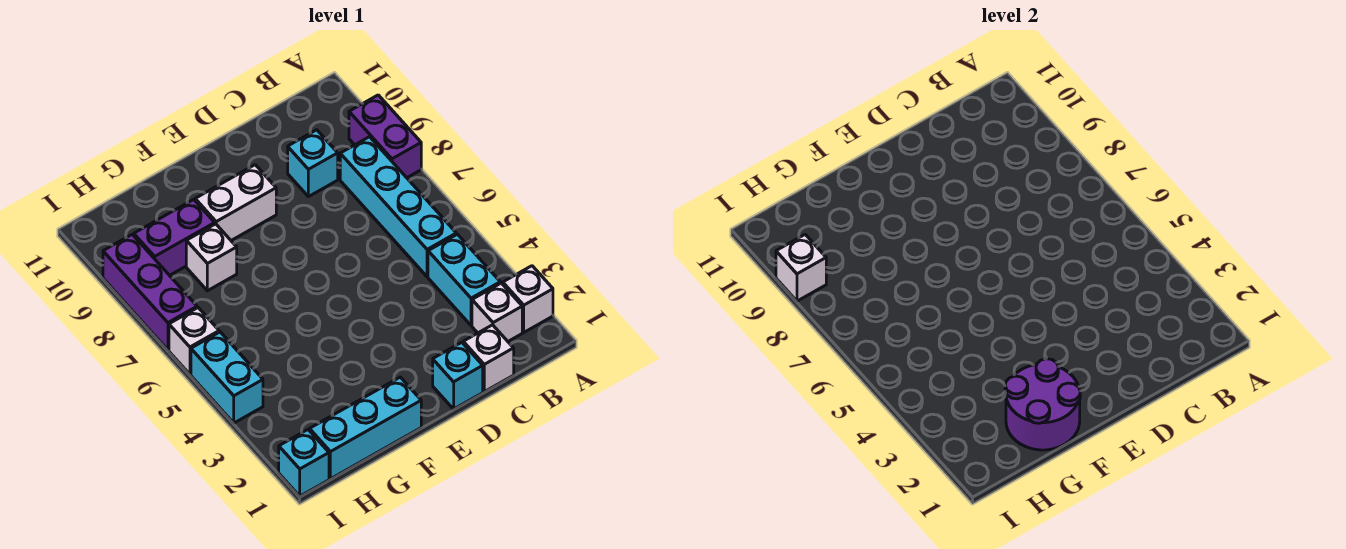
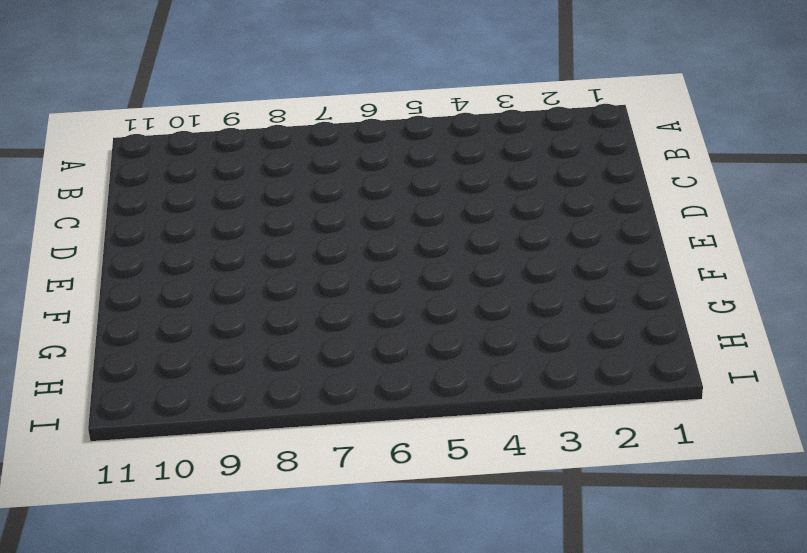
none -> white 1x1 brick [503,266,553,332]
none -> purple 1x2 brick [349,95,421,178]
none -> white 1x1 brick [472,283,522,341]

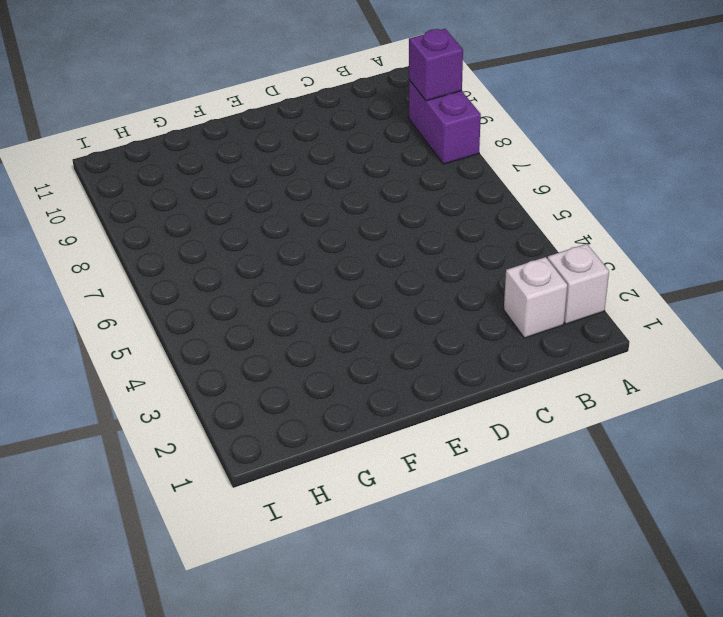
purple 1x1 brick [409,29,463,101] -> none
none -> cyan 1x2 brick [428,234,500,325]
none -> cyan 1x4 brick [340,137,456,277]
none -> white 1x1 brick [463,325,514,392]

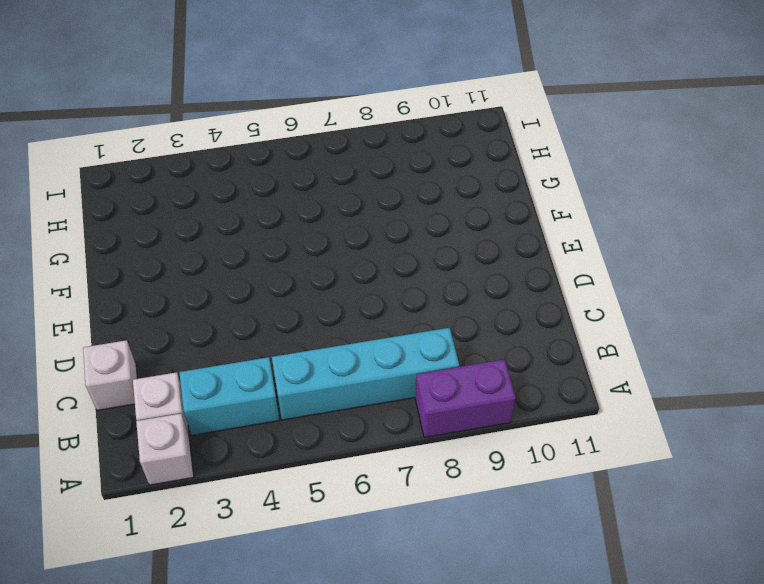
none -> cyan 1x1 brick [288,130,338,197]
none -> cyan 1x1 brick [433,342,483,409]
none -> white 1x2 brick [195,165,276,240]

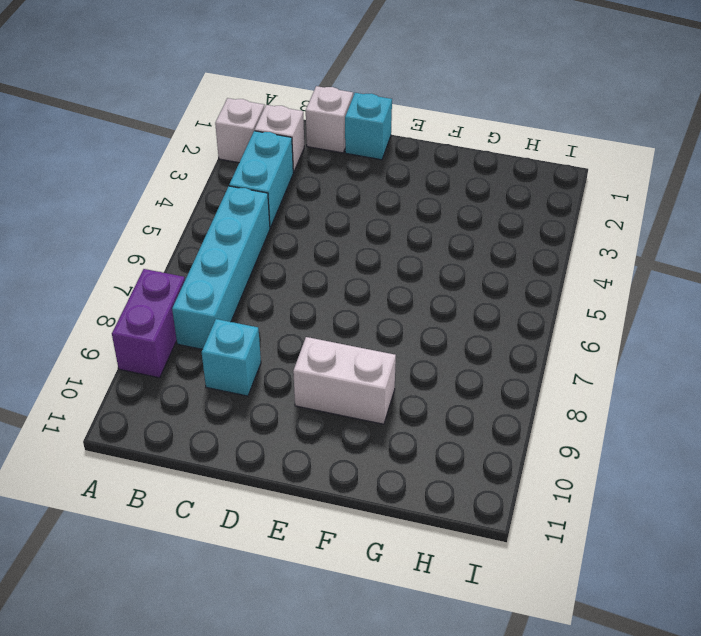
none -> cyan 1x3 brick [310,377,421,479]
none -> white 1x1 brick [186,224,237,291]
none -> purple 1x2 brick [134,200,215,275]

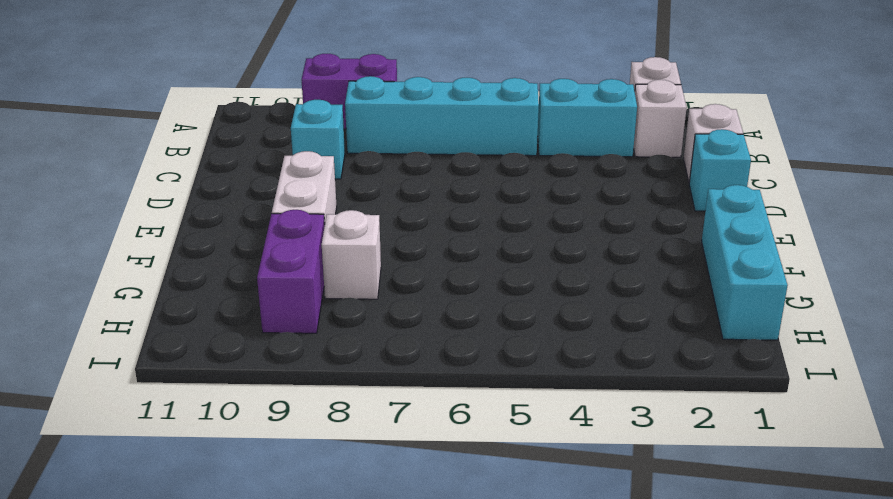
none -> cyan 1x1 brick [279,430,329,496]
none -> cyan 1x2 brick [191,332,263,423]
none -> white 1x1 brick [169,308,219,374]

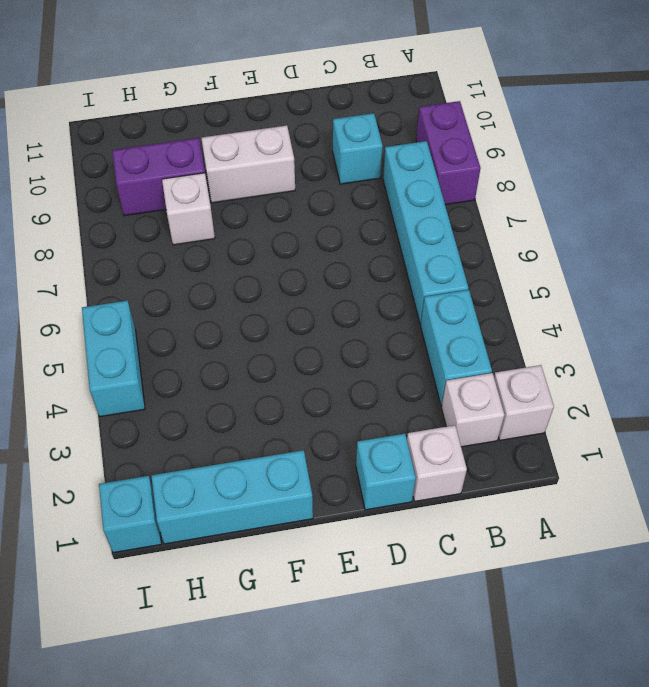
none -> white 1x1 brick [169,308,219,374]
none -> purple 1x3 brick [103,235,197,350]
none -> purple 2x2 round brick [1005,359,1080,450]

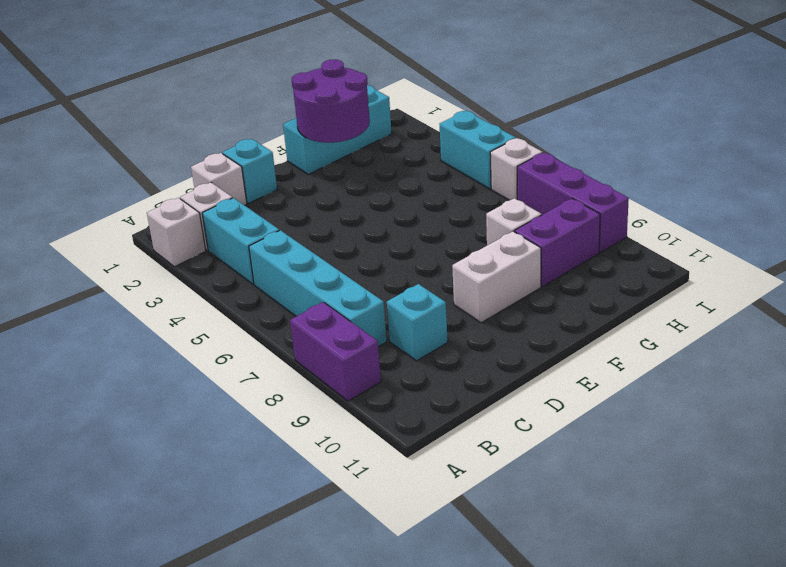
none -> cyan 1x1 brick [279,430,329,496]
none -> white 1x1 brick [776,235,826,301]

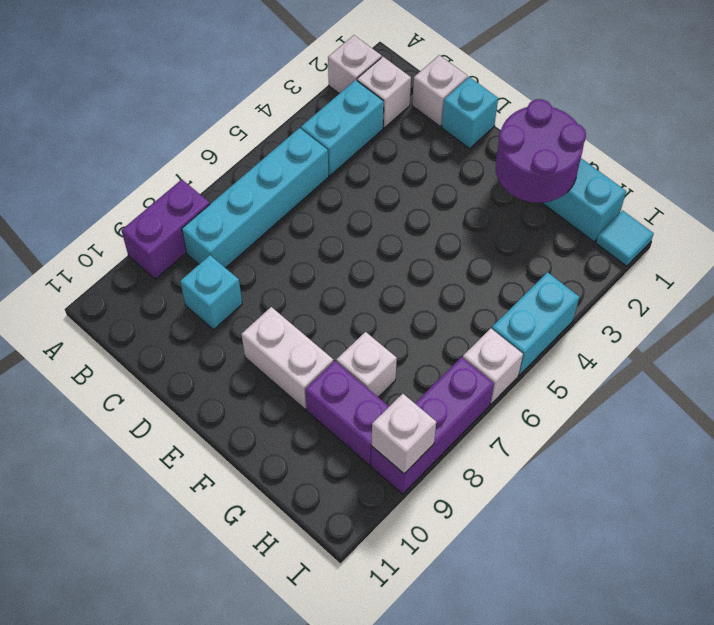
cyan 1x1 tile [596,211,654,266] -> cyan 1x1 brick [279,430,329,496]

